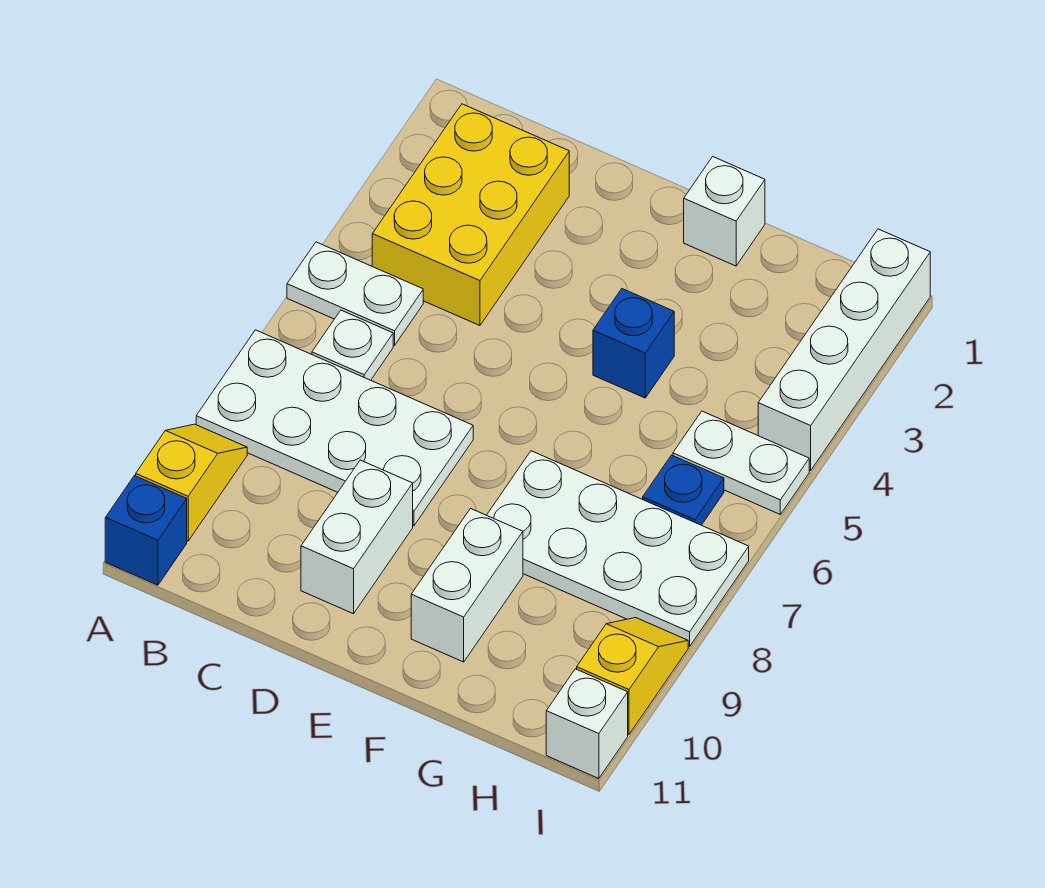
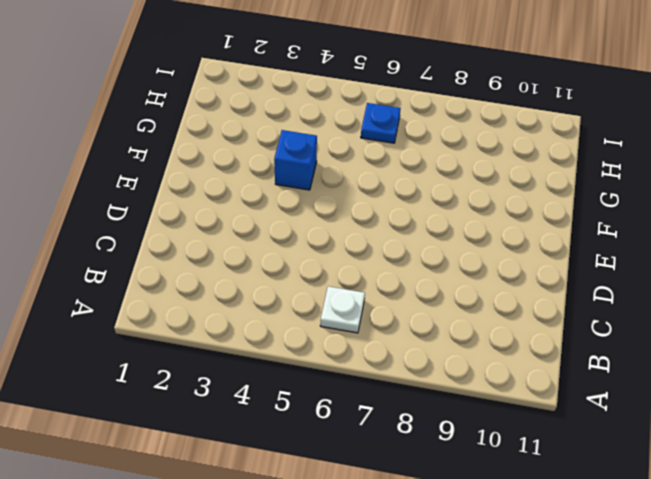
none -> white 1x2 plate [287,242,423,345]
none -> white 2x4 plate [196,330,473,526]
none -> yellow 1x2 slope [136,424,247,541]

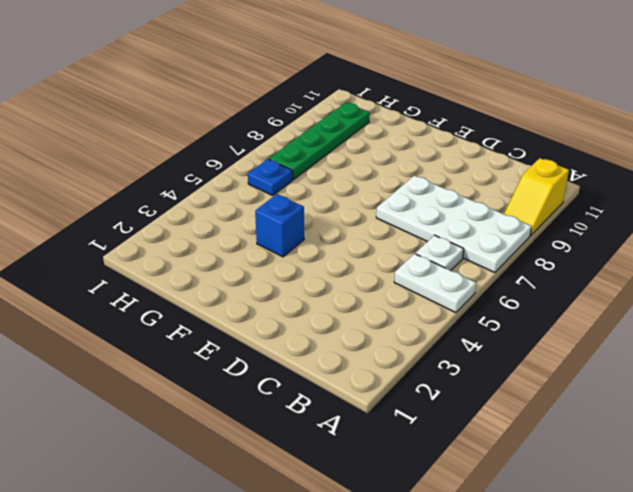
green 1x4 plate [269,103,370,180] -> white 2x4 plate [487,451,749,646]
none -> blue 1x1 brick [105,476,187,585]
none -> yellow 2x3 brick [372,104,569,326]
none -> white 1x2 brick [301,460,413,614]

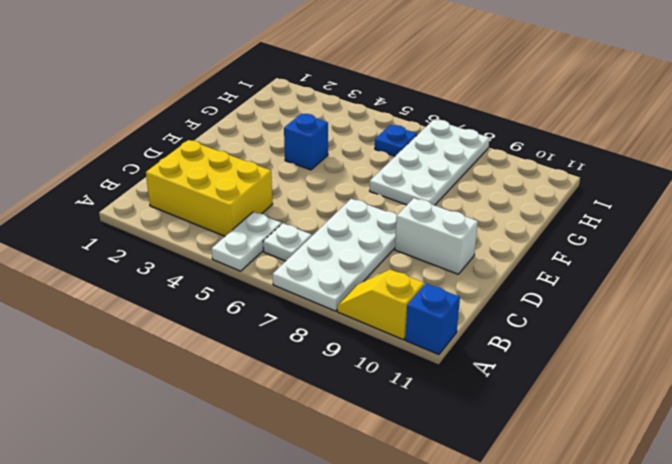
none -> white 1x1 brick [684,157,765,266]
none -> white 1x2 brick [411,509,523,662]
none -> white 1x2 plate [673,411,809,514]

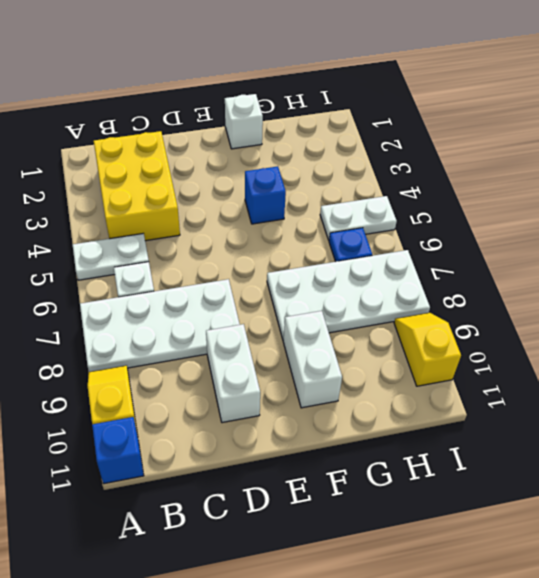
none -> white 1x4 brick [758,229,930,470]
none -> white 1x1 brick [546,669,628,779]

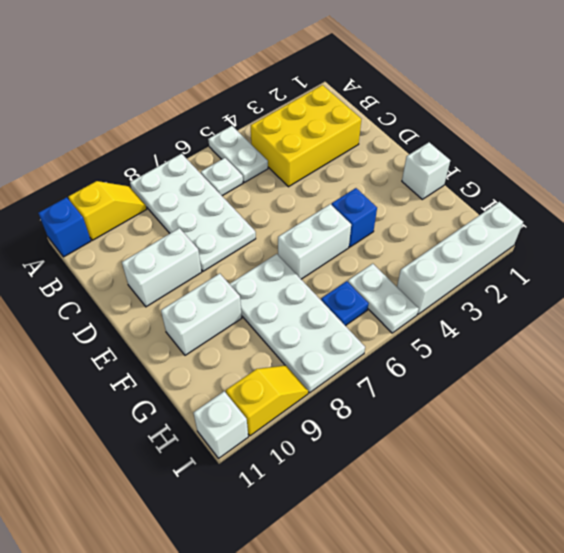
white 1x2 brick [278,204,351,279] -> none

